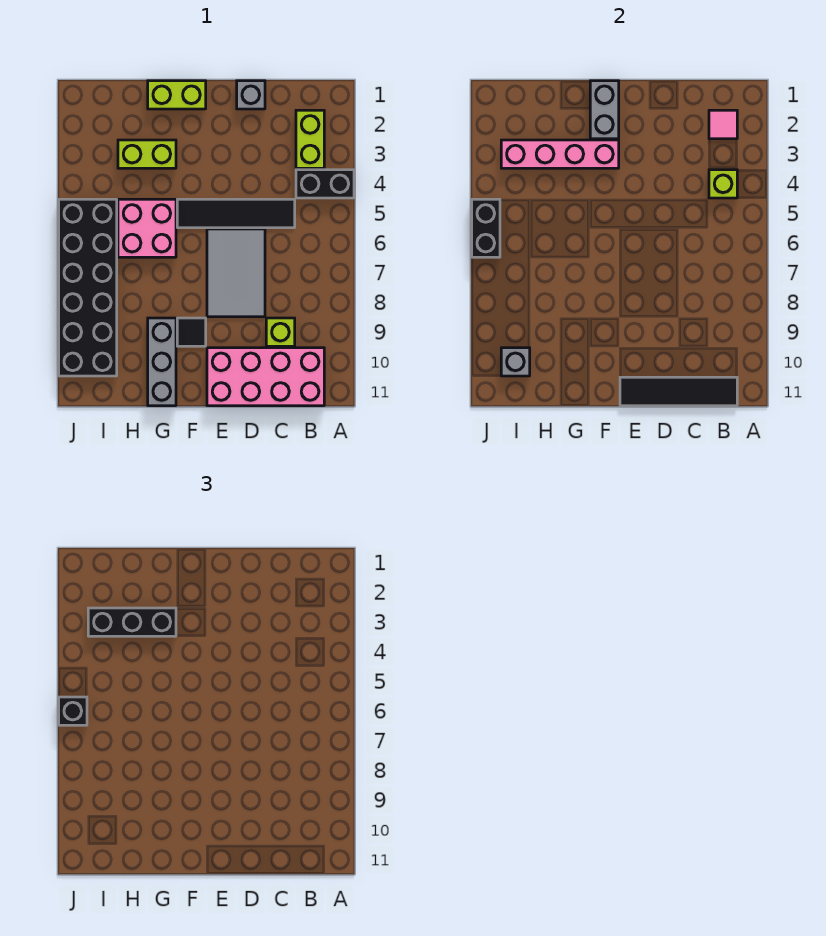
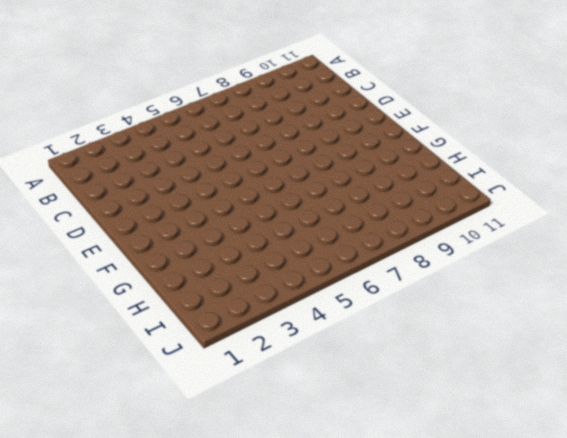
none -> black 1x2 brick [296,170,354,198]
none -> lime 1x2 brick [296,110,324,168]
none -> pink 2x4 brick [207,348,324,406]

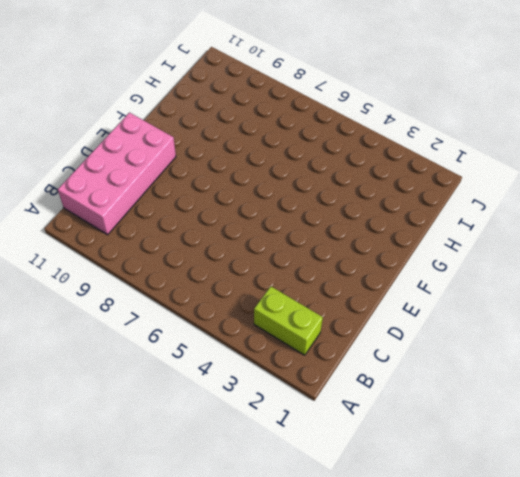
none -> black 1x2 brick [296,170,354,198]
none -> black 1x4 tile [177,199,295,228]
none -> lime 1x1 brick [266,318,295,346]

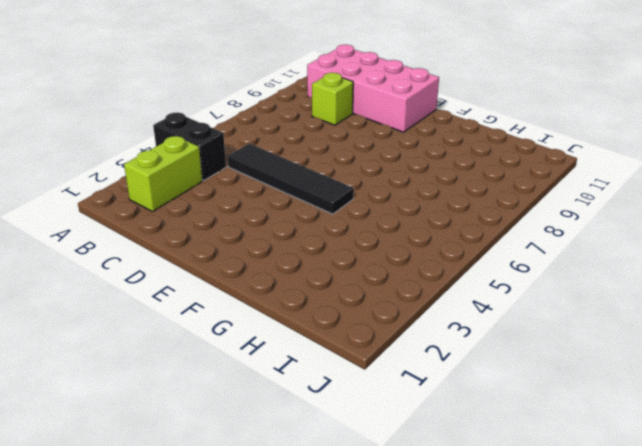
none -> grey 1x1 brick [237,81,265,109]
none -> grey 2x3 tile [207,229,265,317]
none -> lime 1x2 brick [148,81,206,109]

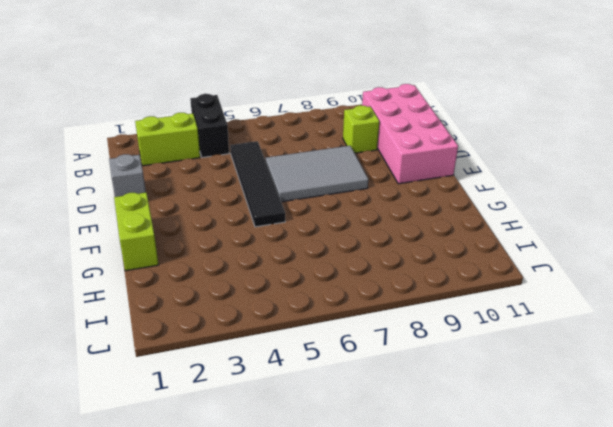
none -> black 1x1 tile [177,318,206,346]
none -> lime 1x2 brick [118,140,176,168]
none -> pink 2x2 brick [118,199,176,257]

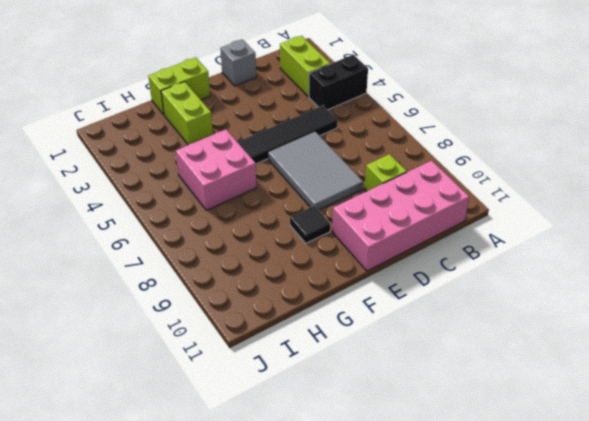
lime 1x2 brick [161,82,213,145] -> lime 1x2 brick turned to [118,140,176,168]
none -> grey 1x3 brick [148,318,176,406]
none -> black 2x6 brick [59,199,117,376]
none -> pink 1x1 tile [709,110,737,139]

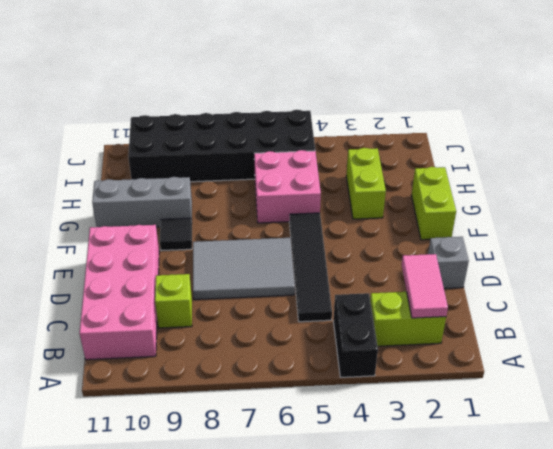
pink 1x2 tile [402,254,448,318] -> pink 1x1 tile [709,110,737,139]
none -> lime 1x1 brick [709,170,737,198]
none -> black 1x4 tile [620,377,737,406]
none -> grey 1x2 brick [590,81,619,139]

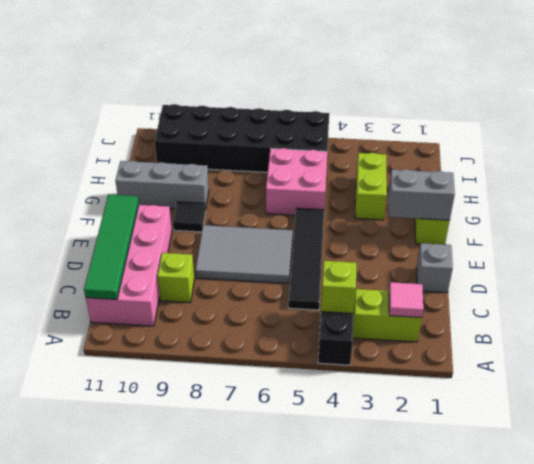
green 1x4 tile [84,194,139,299] -> black 1x4 tile [620,377,737,406]
none -> pink 1x4 brick [501,140,619,168]
none -> grey 1x1 brick [501,348,530,376]
none -> black 1x2 brick [472,199,500,257]

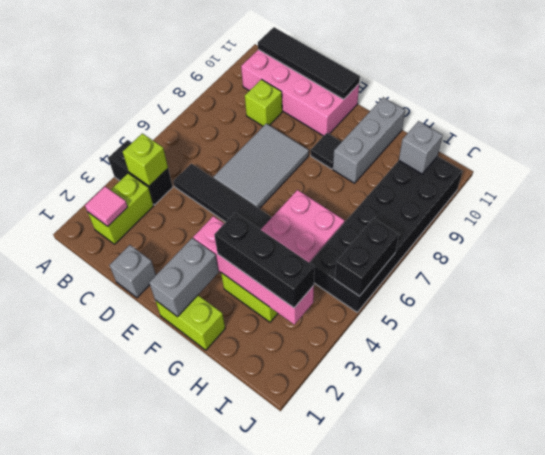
none -> black 1x1 brick [59,697,87,725]

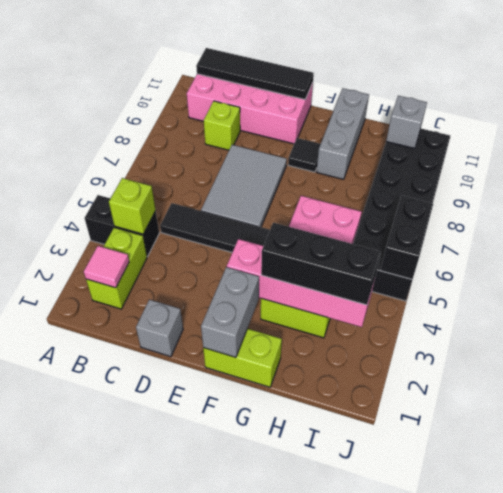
none -> black 1x1 brick [59,697,87,725]

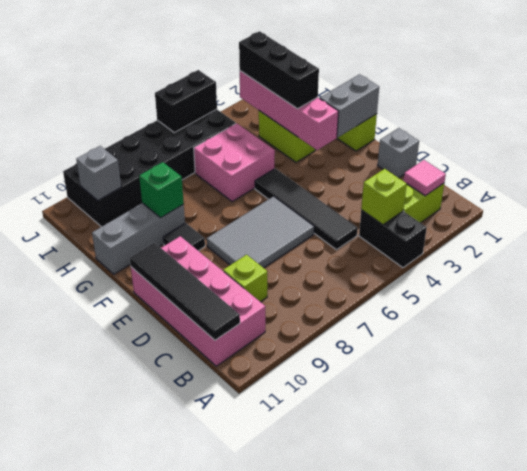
green 1x1 brick [139,162,184,218] -> none
none -> black 1x1 brick [59,697,87,725]

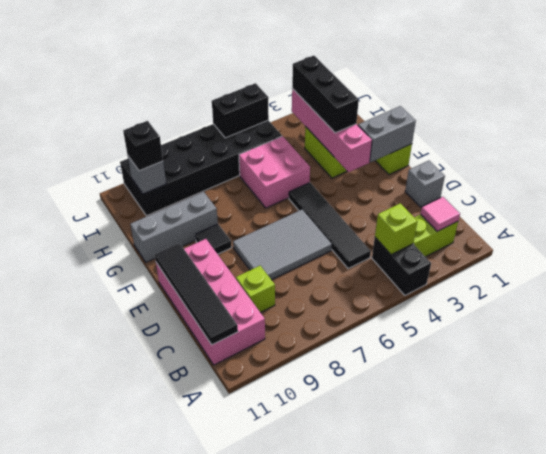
black 1x1 brick [123,121,163,171] -> black 1x1 brick moved to [59,697,87,725]

